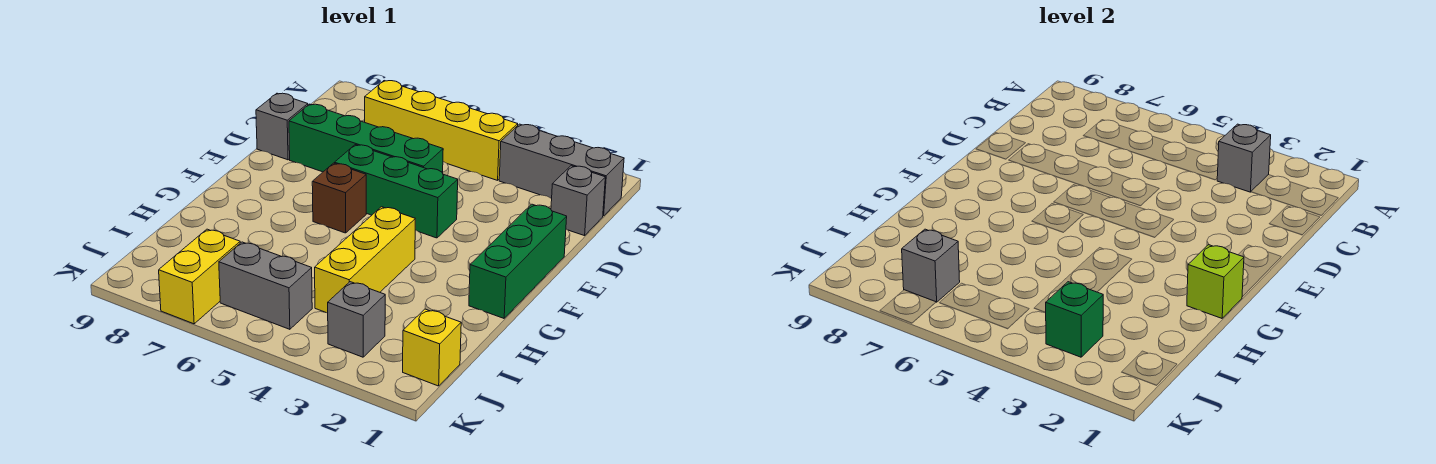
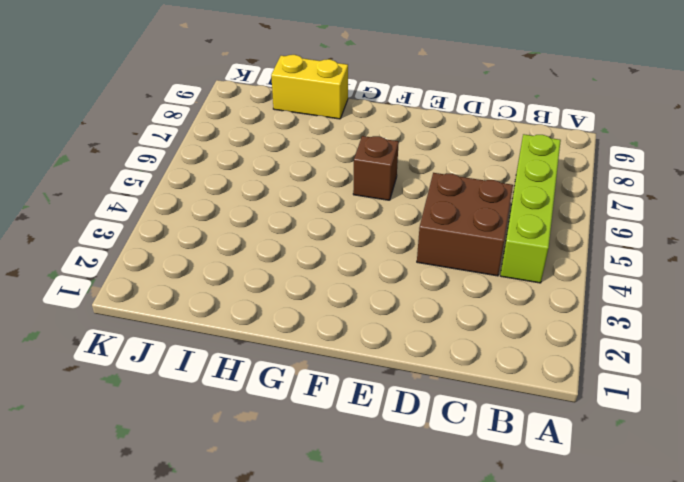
lime 1x4 brick [500,134,561,283] -> yellow 1x4 brick [365,81,518,180]
brown 2x2 brick [417,173,513,276] -> green 1x4 brick [289,104,443,173]
yellow 1x2 brick [271,55,348,119] -> yellow 1x2 brick moved to [159,229,240,324]
none -> grey 1x3 brick [499,124,624,216]
none -> grey 1x1 brick [551,166,605,236]
none -> grey 1x1 brick [256,93,308,160]

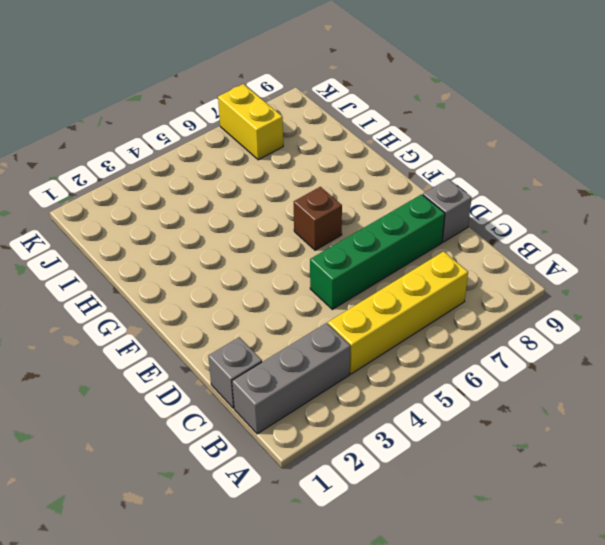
none -> green 1x3 brick [469,204,567,318]
none -> green 1x3 brick [335,145,458,238]
none -> yellow 1x3 brick [315,207,415,313]

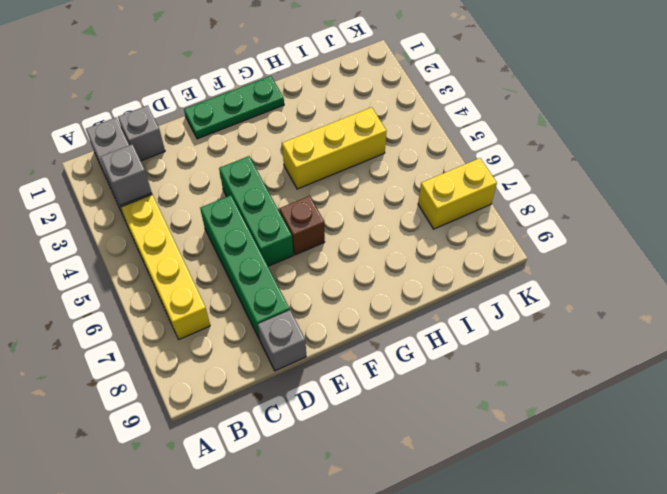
green 1x3 plate [184,76,284,139] -> green 1x3 brick [469,204,567,318]
none -> yellow 1x1 brick [403,309,461,386]
none -> grey 1x1 brick [328,282,385,357]
none -> grey 1x2 brick [219,242,312,329]

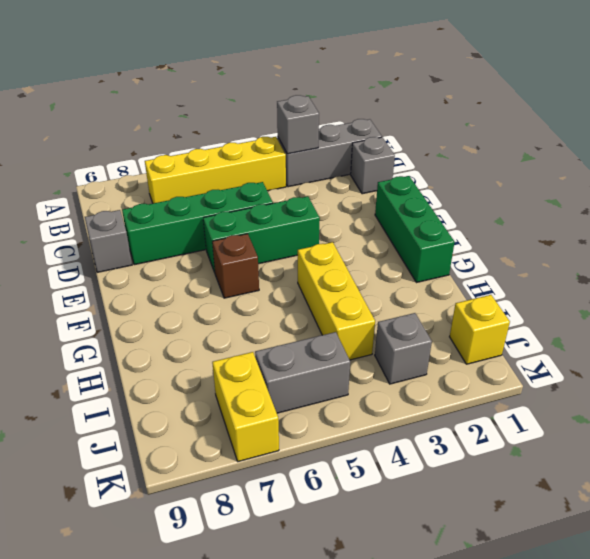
none -> lime 1x1 brick [1187,245,1244,318]
none -> green 1x1 brick [1046,282,1103,357]
none -> grey 1x1 brick [902,229,960,302]

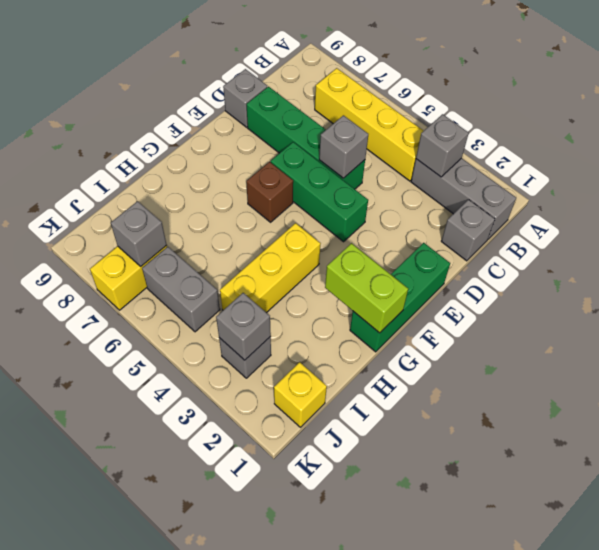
grey 1x1 brick [319,115,368,178] -> none
lime 1x2 brick [325,243,408,333] -> lime 1x1 brick [1187,245,1244,318]
grey 1x1 brick [216,293,271,360] -> green 1x1 brick [1046,282,1103,357]

